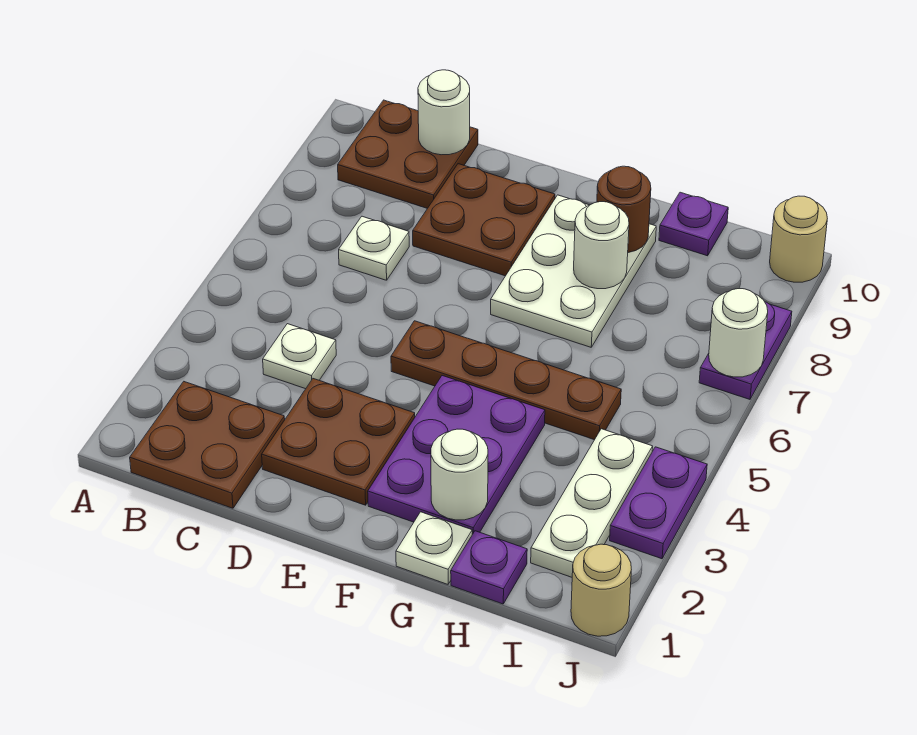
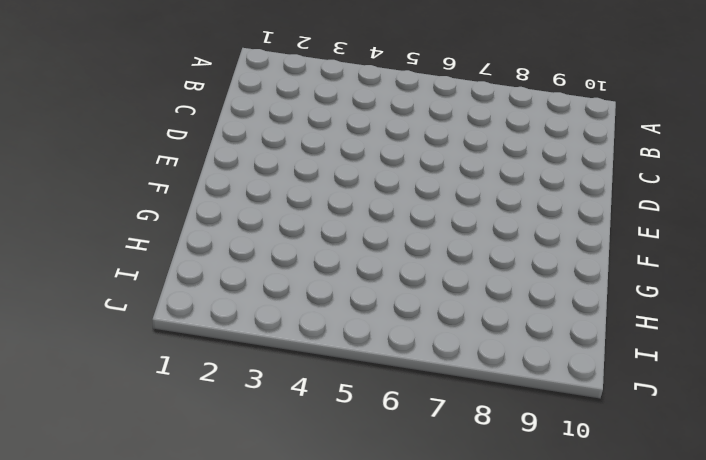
none -> brown 2x2 plate [130,382,285,508]
none -> brown 2x2 plate [338,100,478,208]
none -> white 1x1 plate [263,324,336,389]

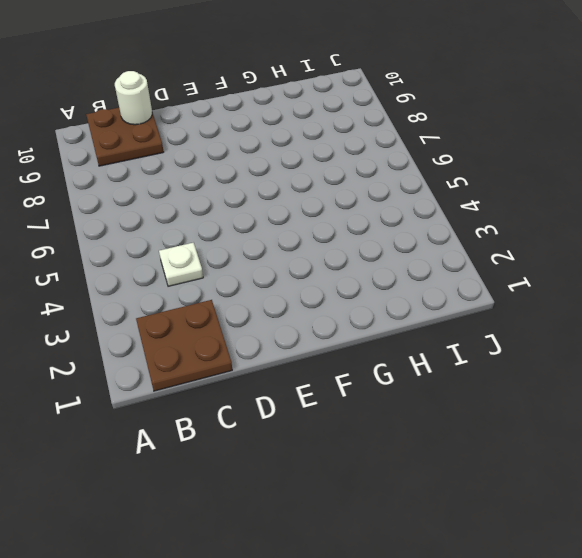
none -> white 1x1 plate [339,216,409,280]
none -> brown 2x2 plate [262,379,415,505]
none -> brown 2x2 plate [413,164,555,276]

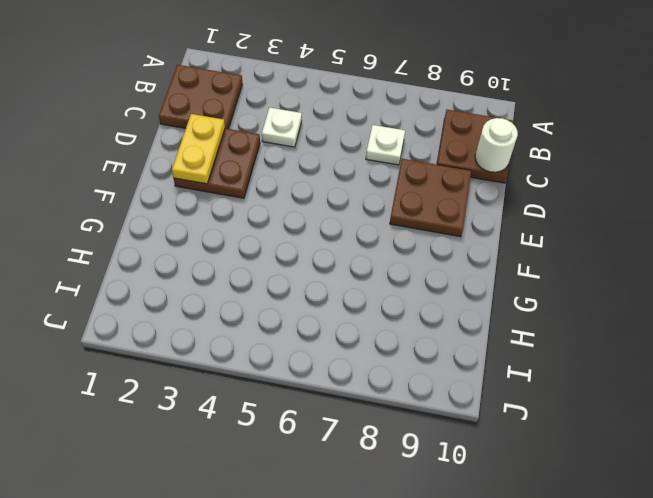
yellow 1x2 plate [172,114,225,184] -> none
none -> brown 1x4 plate [391,321,621,440]
none -> purple 2x3 plate [368,376,545,534]
none -> white 2x3 plate [491,195,656,347]

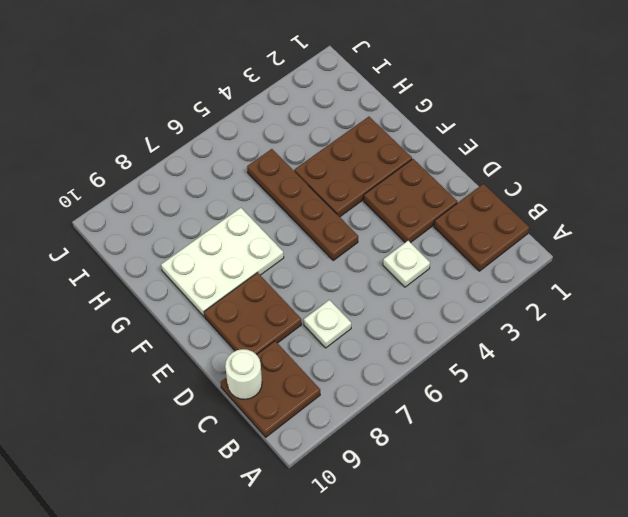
brown 2x3 plate [294,117,412,217] -> purple 2x3 plate [368,376,545,534]
none -> white 1x1 plate [396,512,472,584]
none -> purple 1x1 plate [451,531,527,604]
none -> purple 1x1 plate [659,192,728,256]

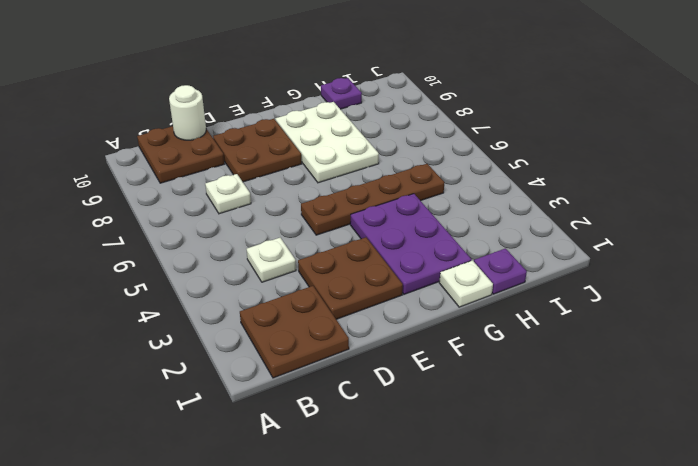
none -> white 1x3 plate [531,429,653,577]
none -> tan 1x1 round brick [571,544,631,636]
none -> purple 1x2 plate [610,447,707,559]

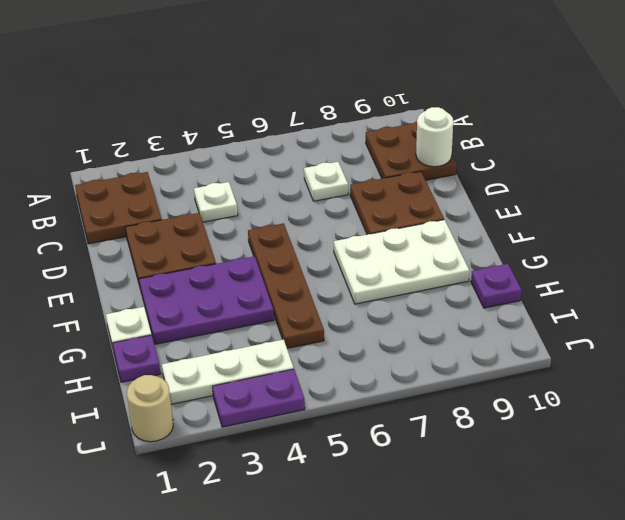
none -> purple 1x2 plate [699,302,792,399]
none -> tan 1x1 round brick [770,196,827,282]
none -> white 1x1 round brick [431,429,488,520]

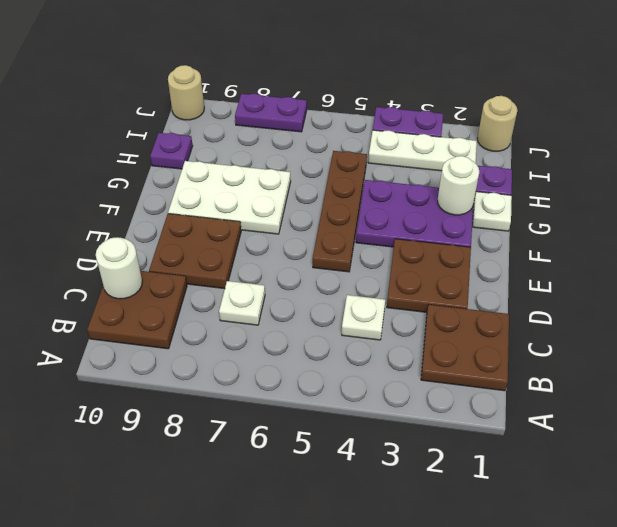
none -> white 1x1 round brick [574,202,629,289]
none -> brown 1x1 round brick [597,166,651,253]
none -> white 1x1 round brick [709,289,768,377]

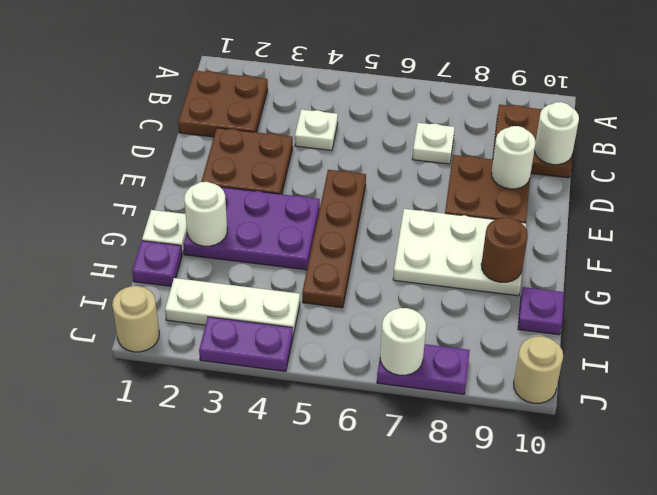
white 1x1 round brick [491,126,536,189] -> white 1x1 round brick moved to [574,202,629,289]

